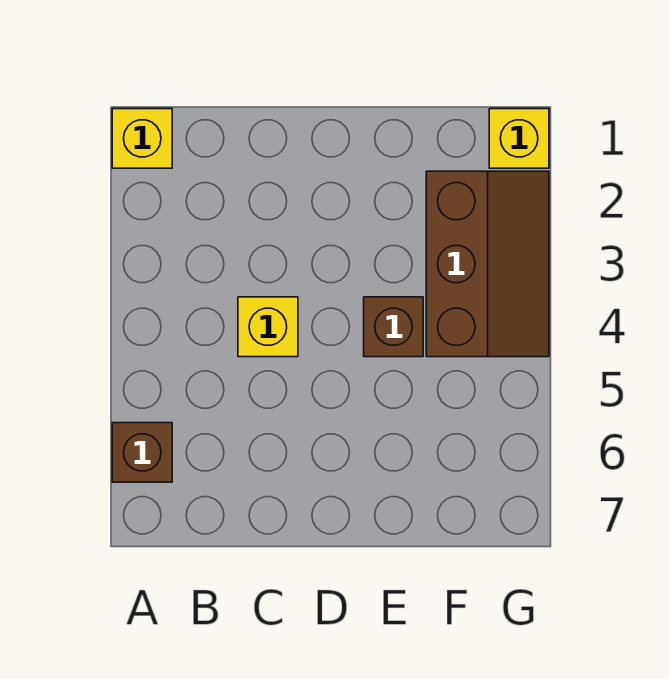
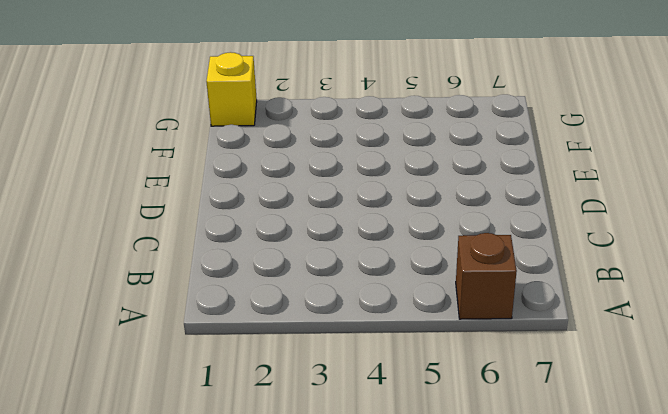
none -> yellow 1x1 brick [112,109,172,168]
none -> yellow 1x1 brick [238,297,298,357]

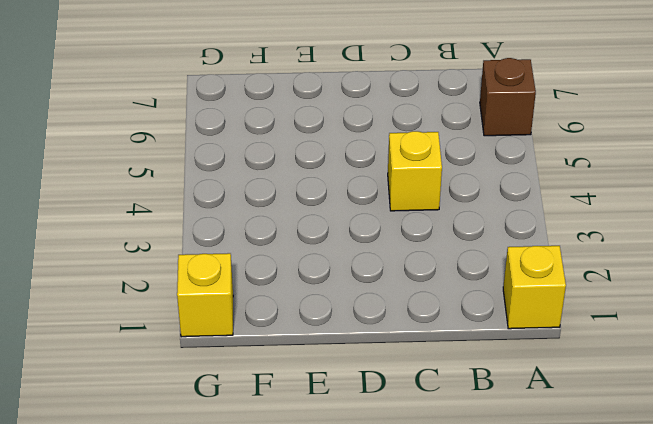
none -> brown 1x1 brick [364,297,423,357]
none -> brown 2x3 slope [426,171,549,357]

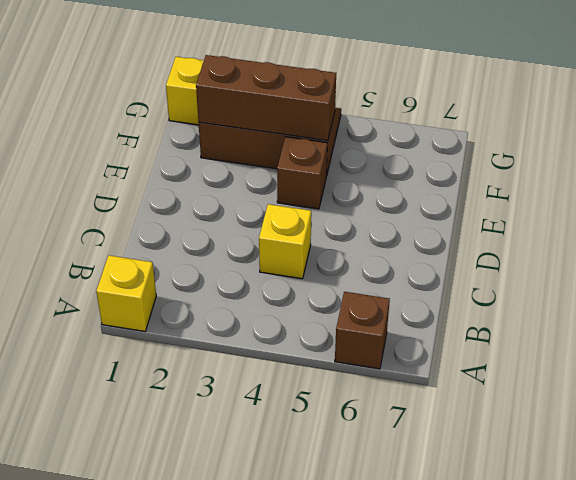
brown 1x3 brick [196,55,336,141] -> none

